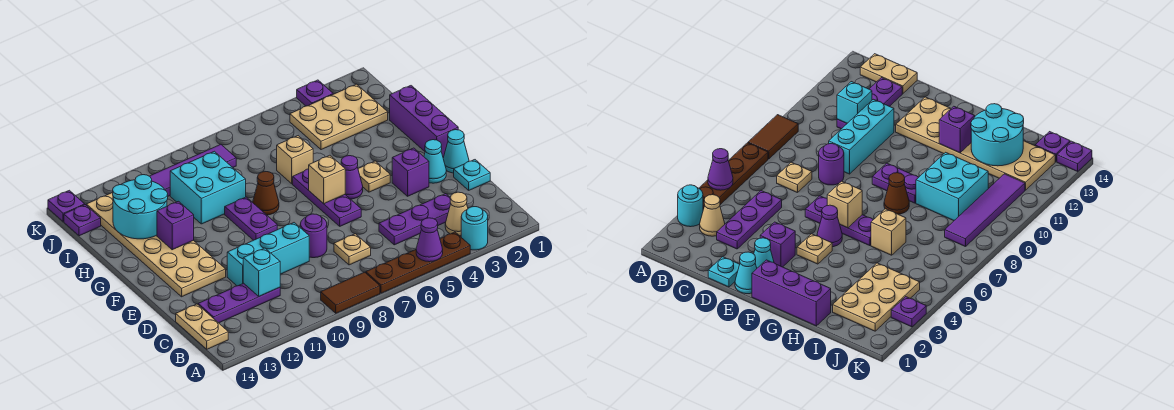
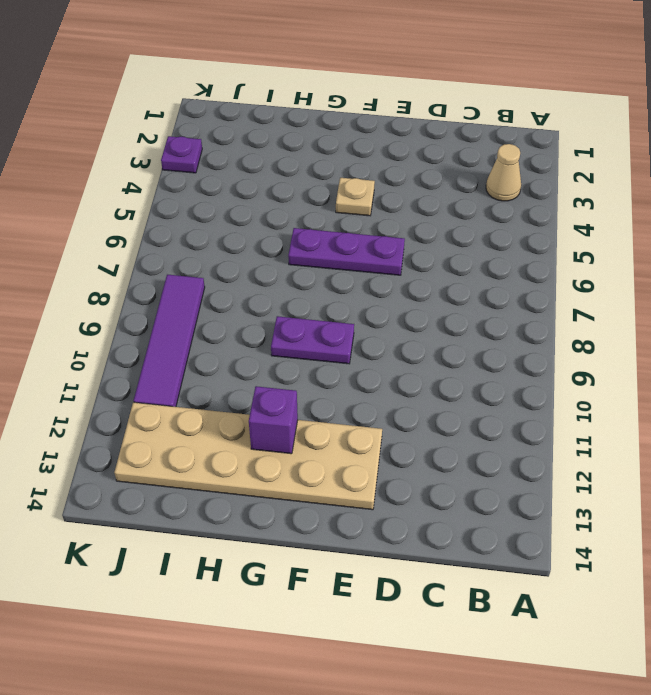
none -> cyan 1x1 round brick [461,207,488,250]
none -> brown 1x4 plate [366,232,470,293]
none -> brown 1x2 tile [321,272,380,313]
none -> tan 1x2 plate [176,304,228,349]

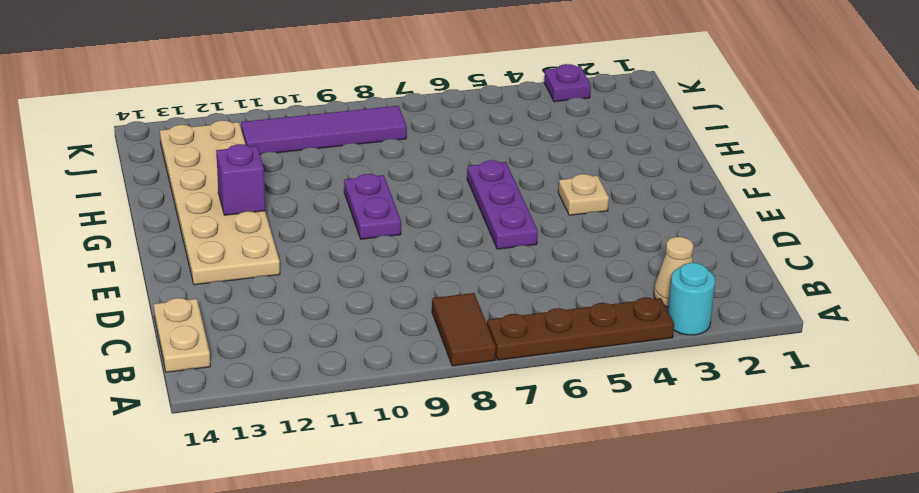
brown 1x2 tile [432,293,496,366] -> brown 1x2 tile turned to [321,272,380,313]
none -> purple 1x3 plate [379,194,451,245]
none -> tan 1x1 plate [334,234,371,265]
none -> purple 1x3 plate [198,283,280,323]
none -> cyan 1x1 plate [454,160,490,190]

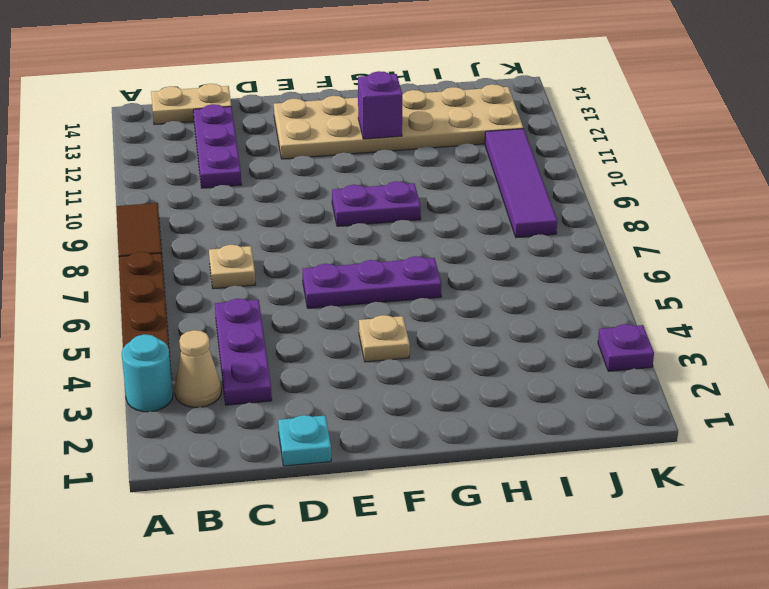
none -> purple 1x1 round brick [300,214,327,258]
none -> cyan 1x3 brick [227,223,309,286]
none -> cyan 1x1 cone [443,130,469,173]
none -> cyan 1x1 cone [424,140,446,183]

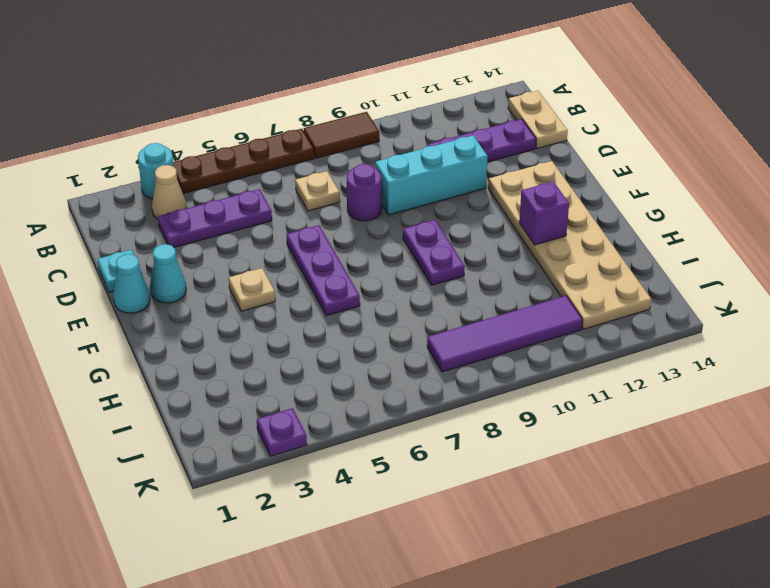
none -> purple 1x1 brick [392,148,429,196]
none -> purple 1x3 brick [390,86,458,158]
none -> purple 1x1 cone [341,156,363,199]
none -> brown 1x1 cone [253,172,279,215]

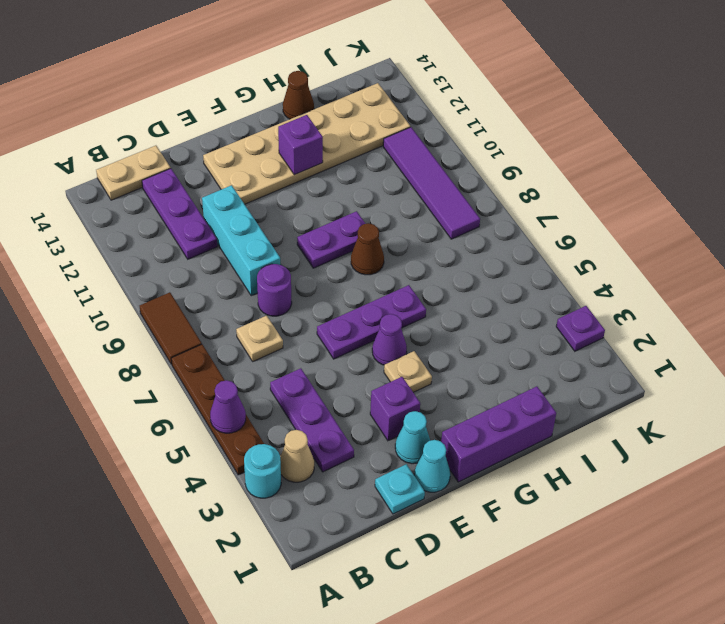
brown 1x1 cone [283,71,314,119] -> none
none -> tan 1x1 brick [277,136,313,184]
none -> cyan 2x2 brick [170,151,246,224]
none -> tan 2x3 plate [290,84,388,150]
none -> purple 1x1 plate [64,205,101,236]

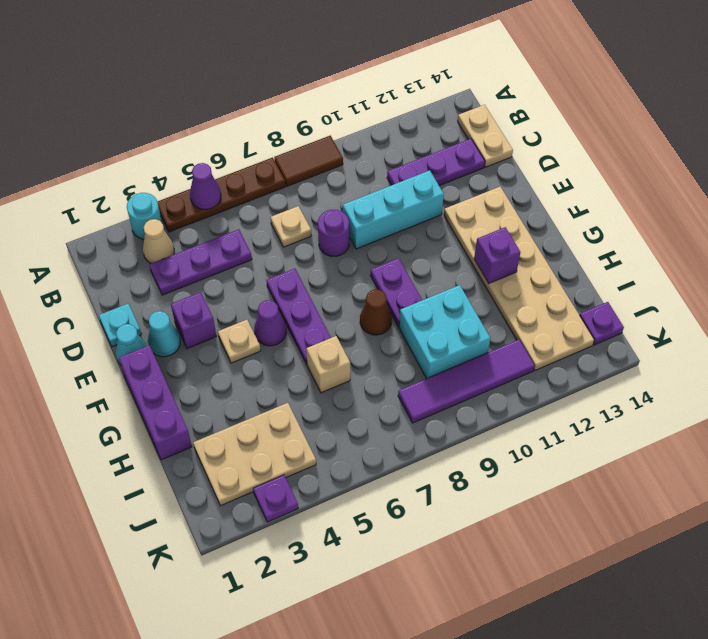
none -> purple 1x1 plate [48,190,85,222]
none -> cyan 1x1 brick [243,248,280,296]
none -> tan 1x1 brick [309,155,345,204]
none -> cyan 2x2 round brick [113,175,168,239]

